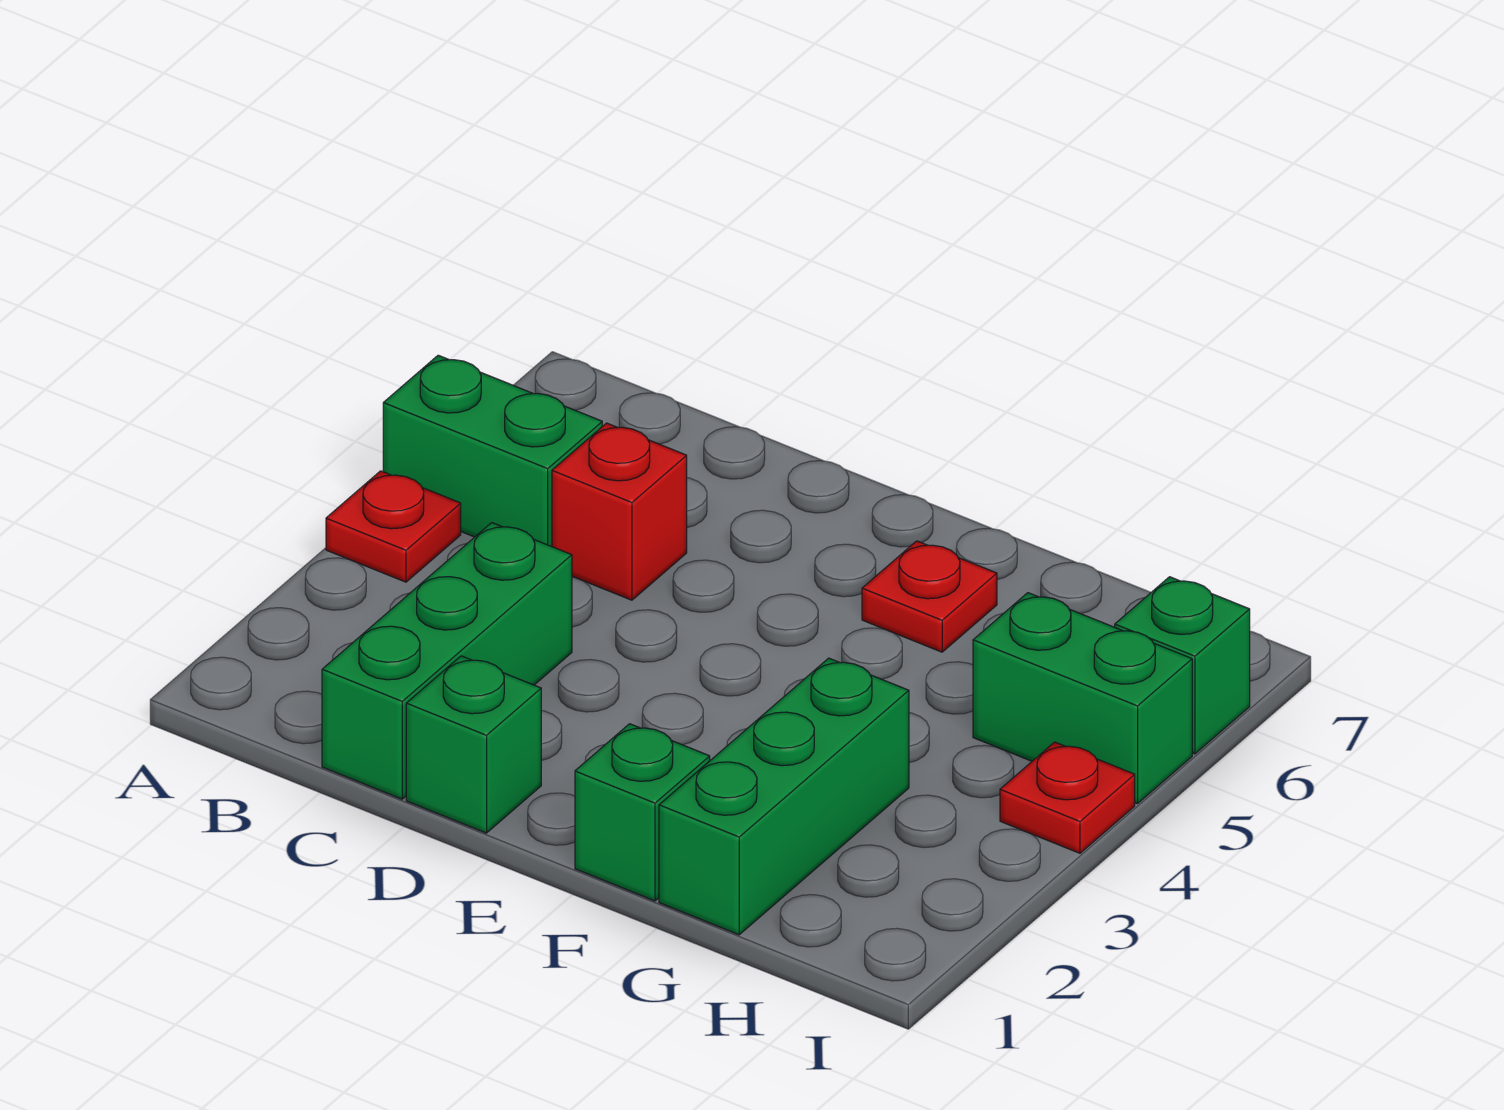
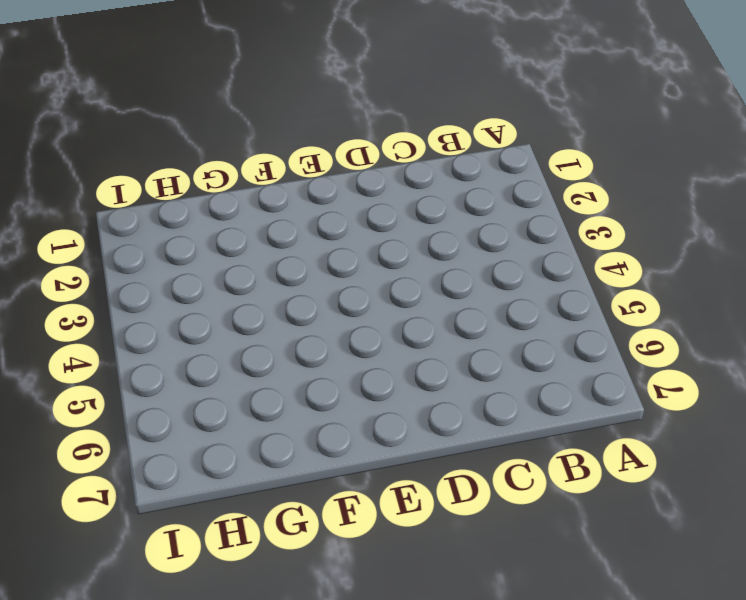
none -> red 1x1 plate [326,471,461,582]
none -> green 1x2 brick [383,355,602,547]

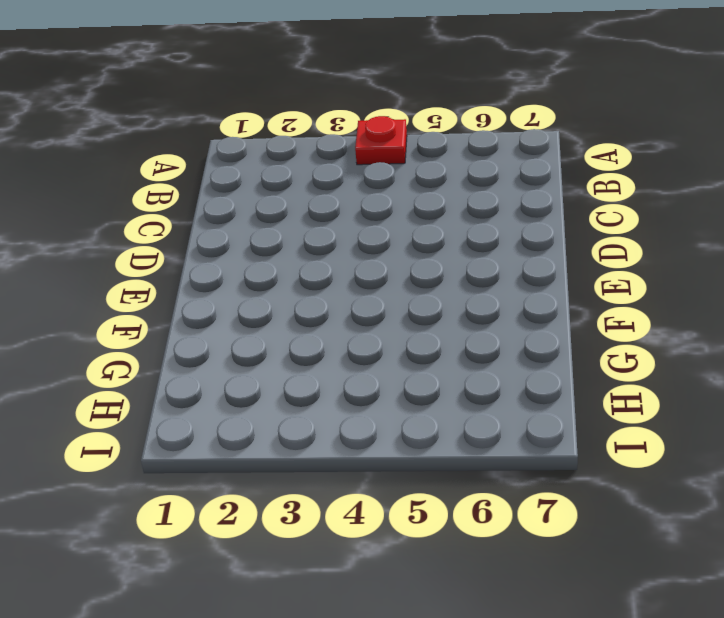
none -> green 1x2 brick [383,355,602,547]
none -> green 1x3 brick [322,523,572,799]

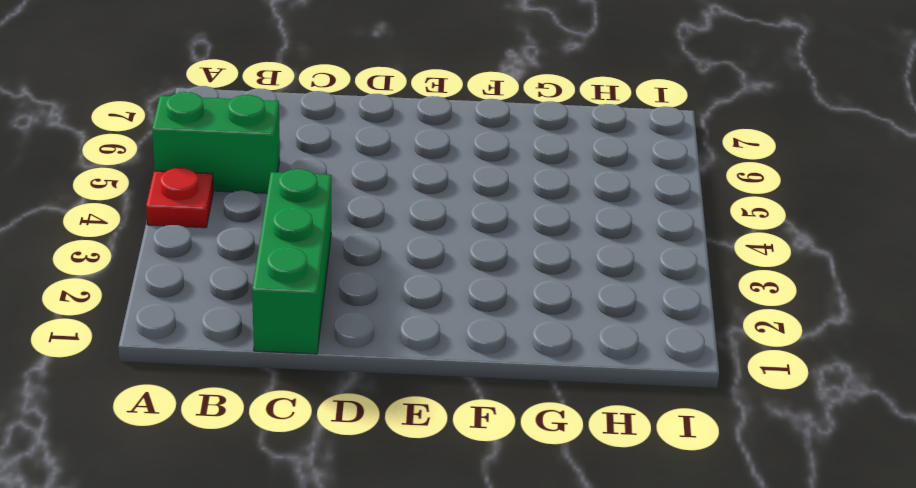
none -> red 1x1 brick [552,423,687,600]
none -> green 1x1 brick [406,656,541,833]

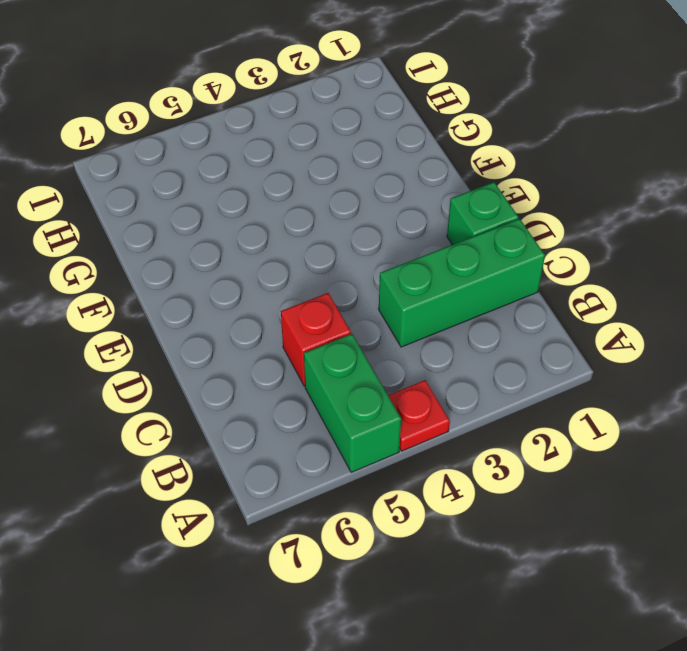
none -> green 1x1 brick [575,724,710,901]
none -> red 1x1 plate [862,541,997,652]

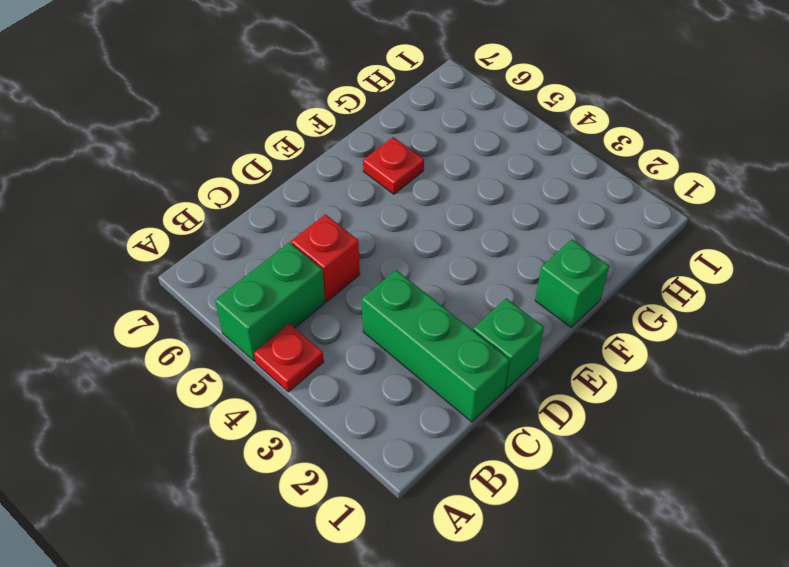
none -> green 1x3 brick [659,658,909,935]
none -> green 1x2 brick [973,593,1192,804]

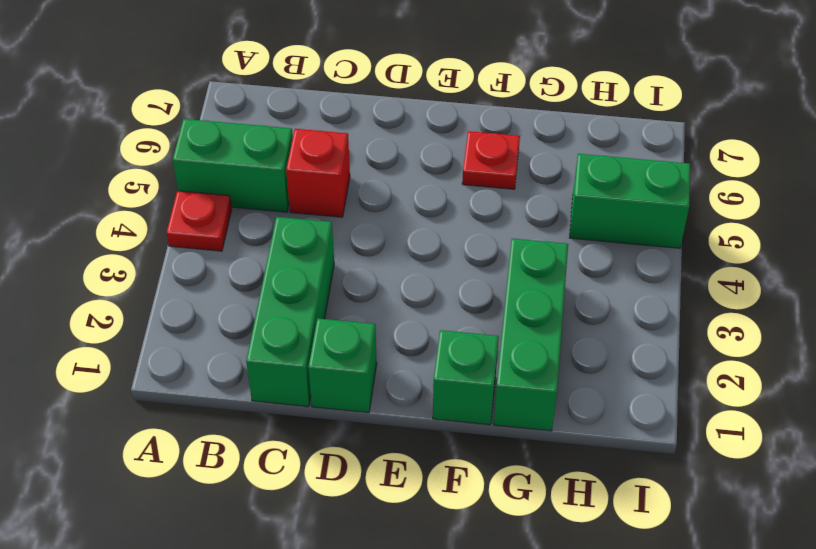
none -> red 1x1 plate [1000,742,1135,853]
none -> green 1x1 brick [1115,577,1250,754]

